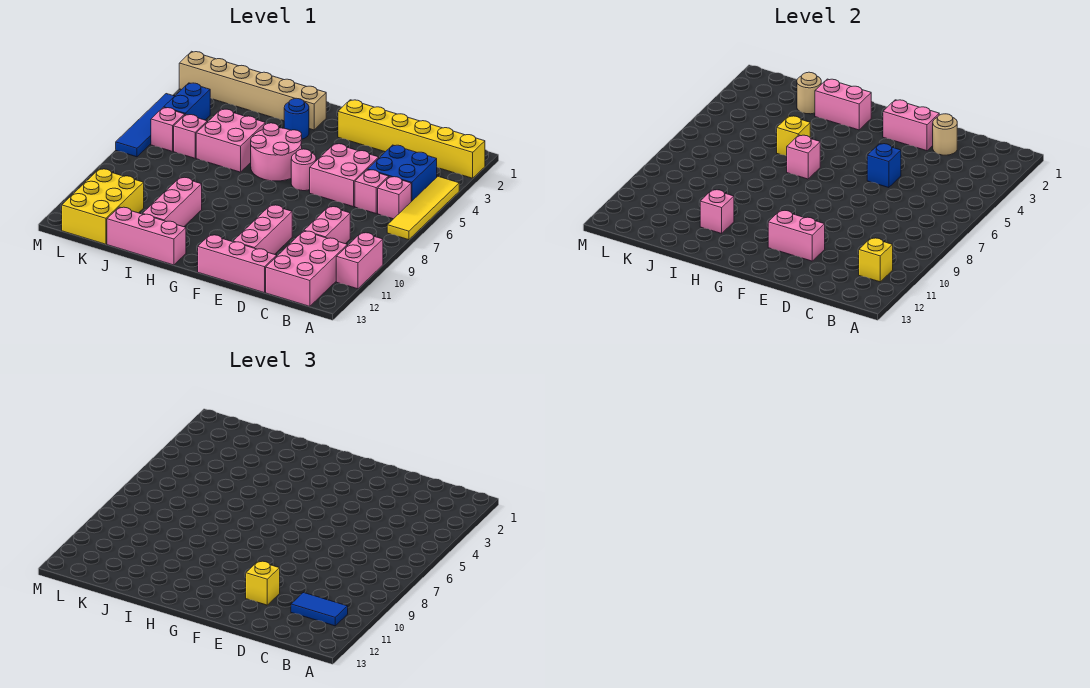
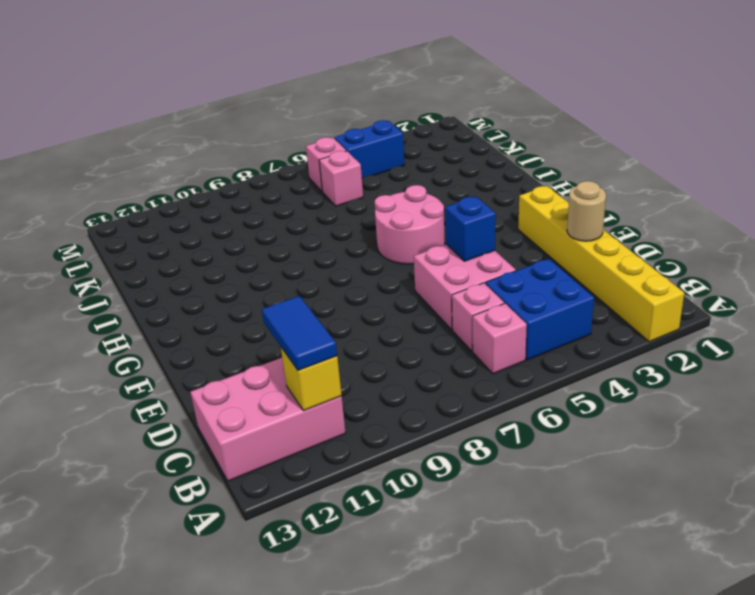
none -> yellow 1x4 tile [387,176,459,240]
none -> pink 1x2 brick [336,232,383,289]
none -> pink 1x2 brick [304,207,350,244]
none -> pink 1x3 brick [198,235,277,293]

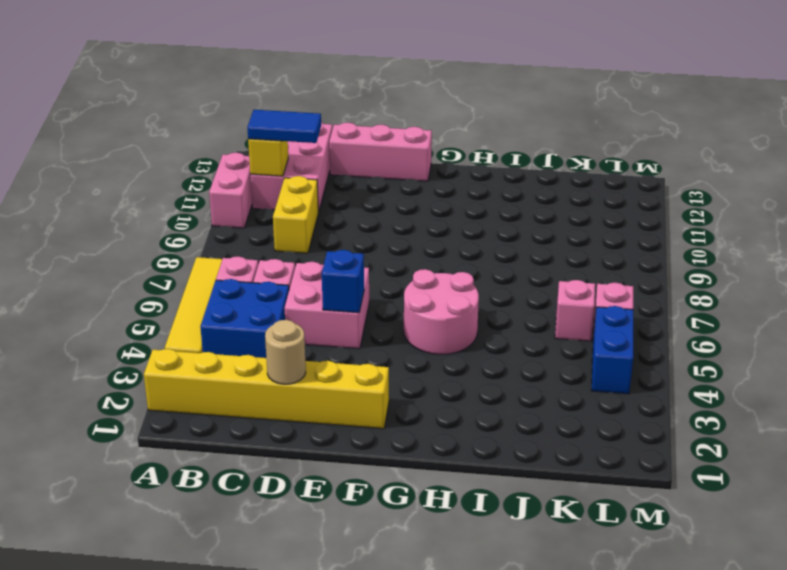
yellow 1x2 brick [273,176,318,253] -> pink 1x2 brick [304,207,350,244]
none -> pink 1x3 brick [233,205,292,254]
none -> pink 1x1 round brick [291,149,316,191]
none -> tan 1x6 brick [179,51,326,130]
none -> blue 1x1 round brick [284,98,309,139]

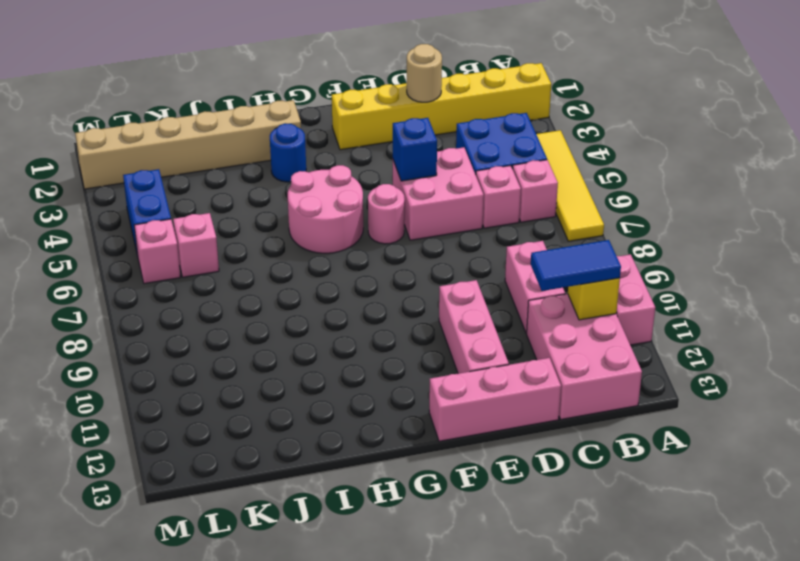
none -> pink 1x3 brick [107,207,186,265]
none -> pink 2x2 brick [196,109,265,172]
none -> pink 1x3 brick [143,177,202,227]
none -> yellow 2x3 brick [62,169,144,244]

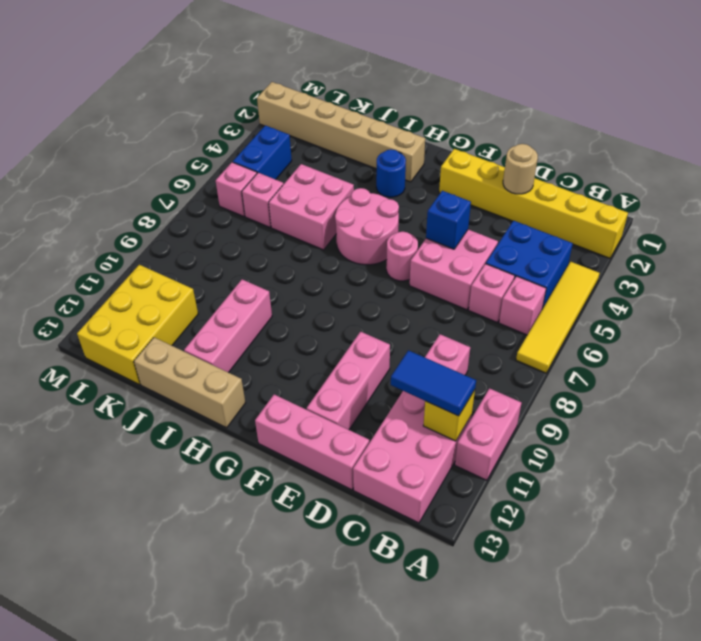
tan 1x3 brick [134,337,245,428] -> pink 1x3 brick [107,207,186,265]
none -> blue 1x4 tile [116,94,174,157]
none -> pink 1x2 brick [883,100,939,151]
none -> pink 1x2 brick [768,210,825,261]
none -> pink 1x2 brick [815,79,871,130]

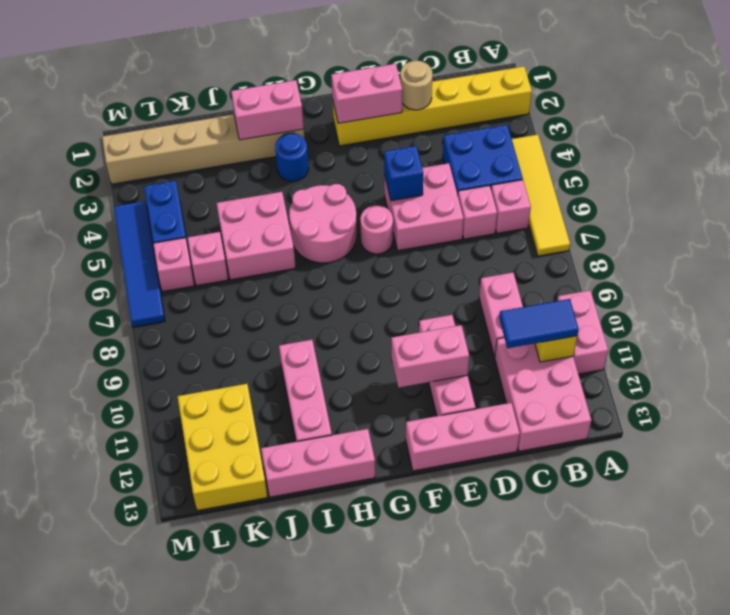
none -> pink 1x1 brick [787,135,820,179]
none -> yellow 1x1 brick [777,116,810,156]
none -> pink 1x1 brick [700,190,734,234]
none -> tan 1x1 round brick [797,72,821,114]

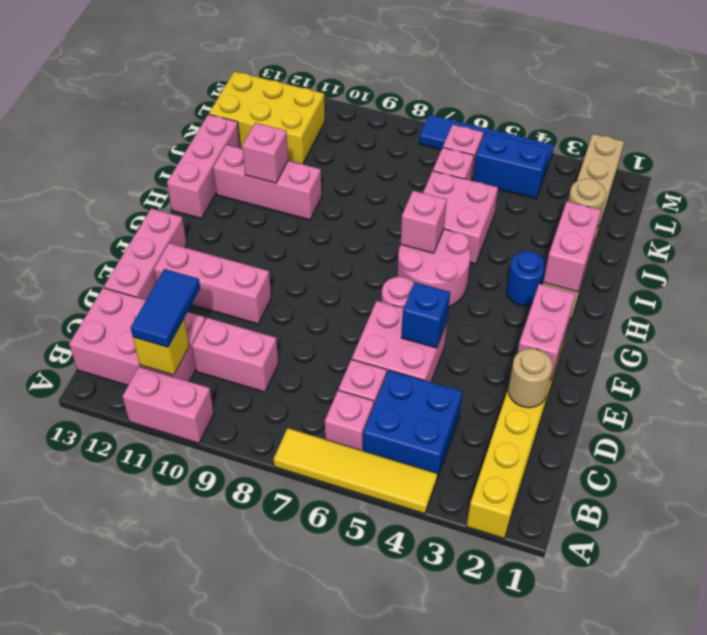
none -> pink 1x2 brick [768,210,825,261]
none -> yellow 1x1 brick [777,116,810,156]
none -> yellow 1x1 brick [246,561,280,605]

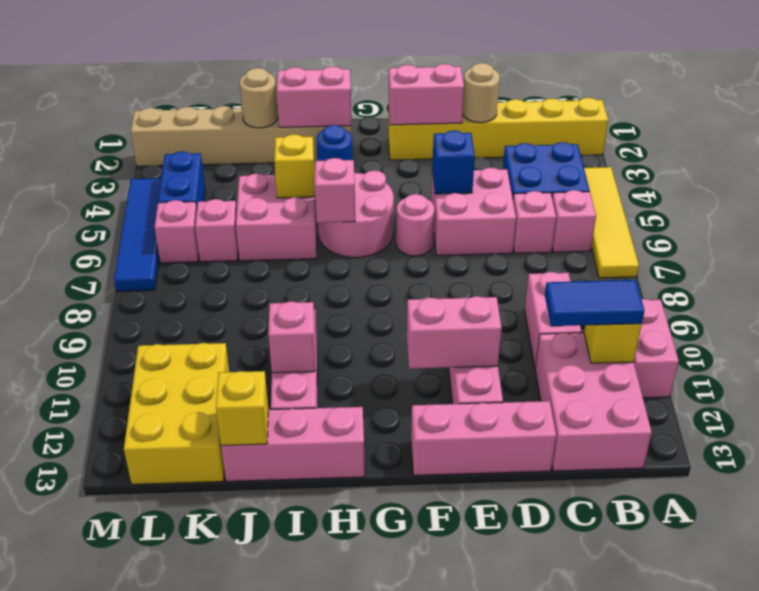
yellow 1x1 brick [216,371,268,446] -> yellow 1x1 brick moved to [246,561,280,605]

